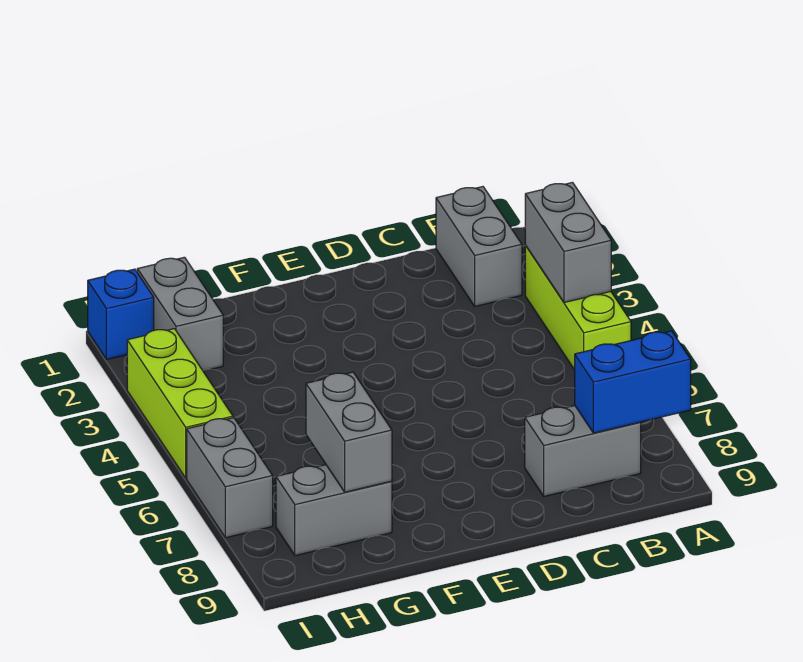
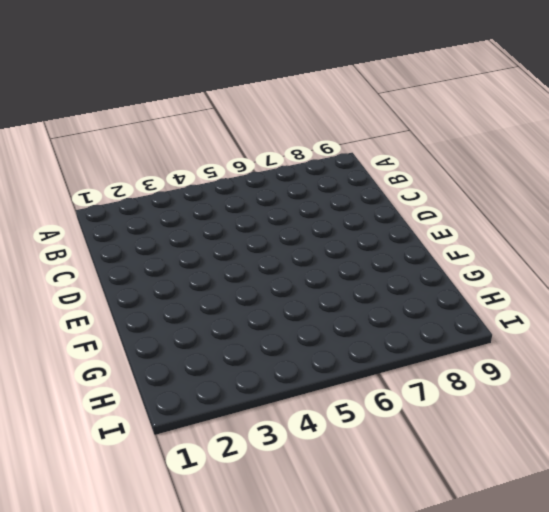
none -> lime 1x3 brick [525,245,631,370]
none -> grey 1x2 brick [436,187,522,306]

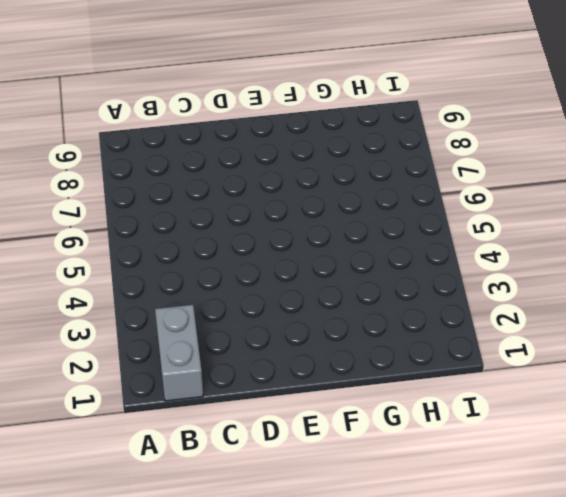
none -> lime 1x3 brick [525,245,631,370]
none -> grey 1x2 brick [525,406,641,496]

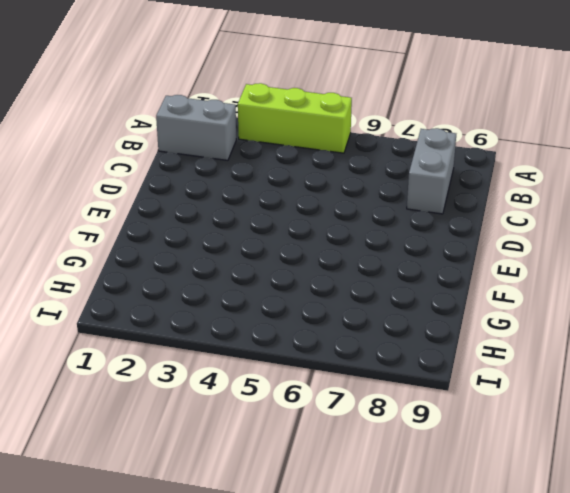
none -> grey 1x2 brick [276,465,392,556]
none -> grey 1x2 brick [137,257,223,370]

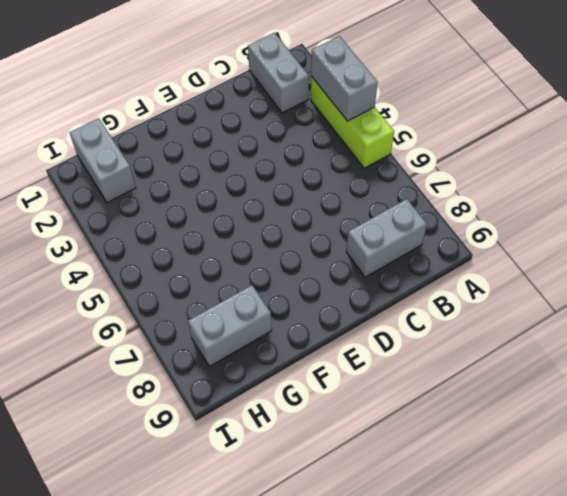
none -> blue 1x1 brick [88,269,154,360]
none -> lime 1x3 brick [127,329,233,478]

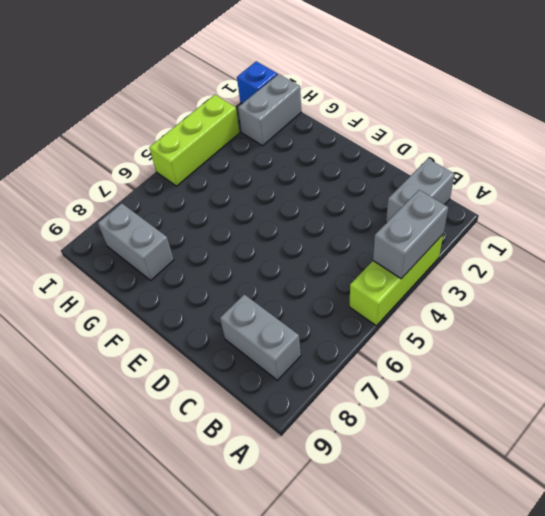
none -> grey 1x2 brick [187,418,273,538]
none -> blue 1x2 brick [575,331,691,433]

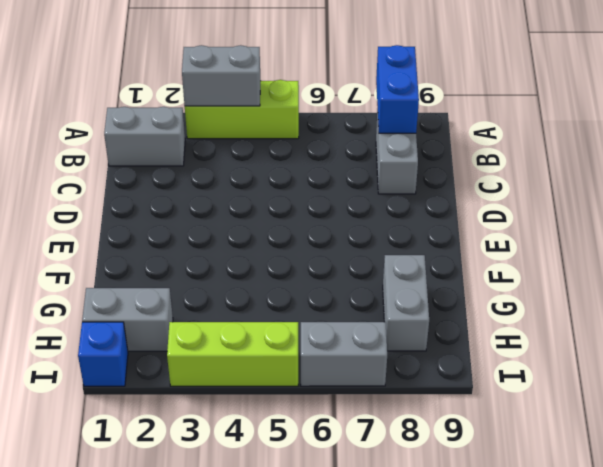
none -> grey 1x2 brick [306,372,392,492]

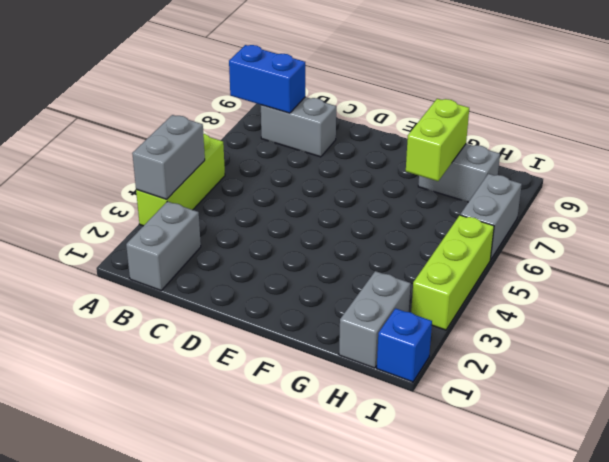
lime 1x2 brick [406,99,469,181] -> grey 1x2 brick [306,372,392,492]

